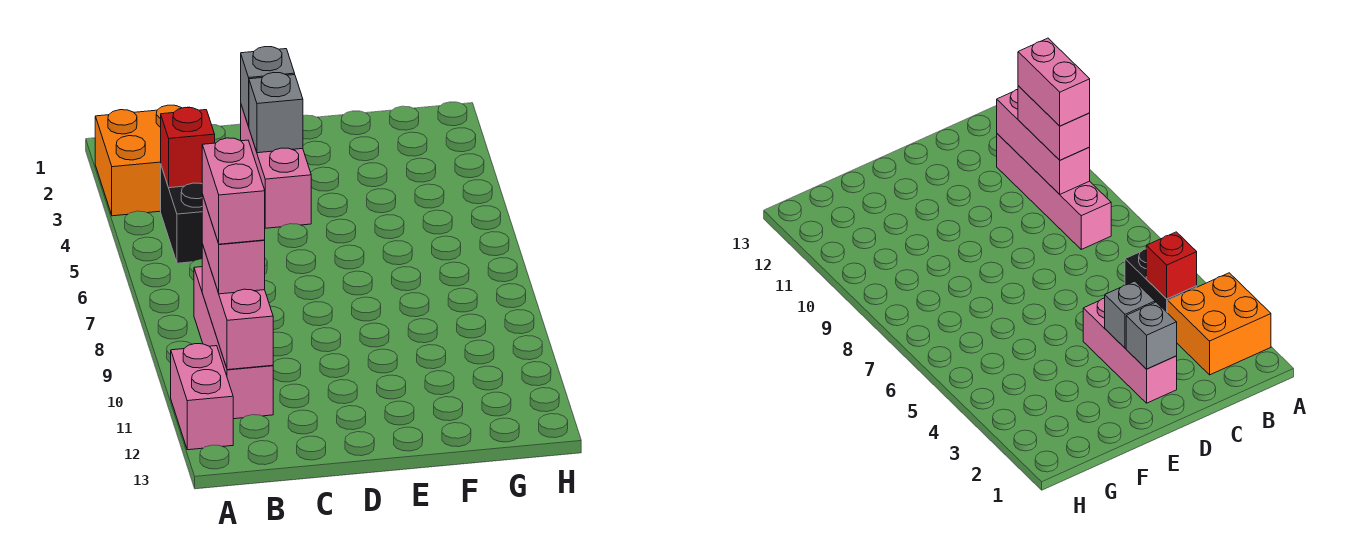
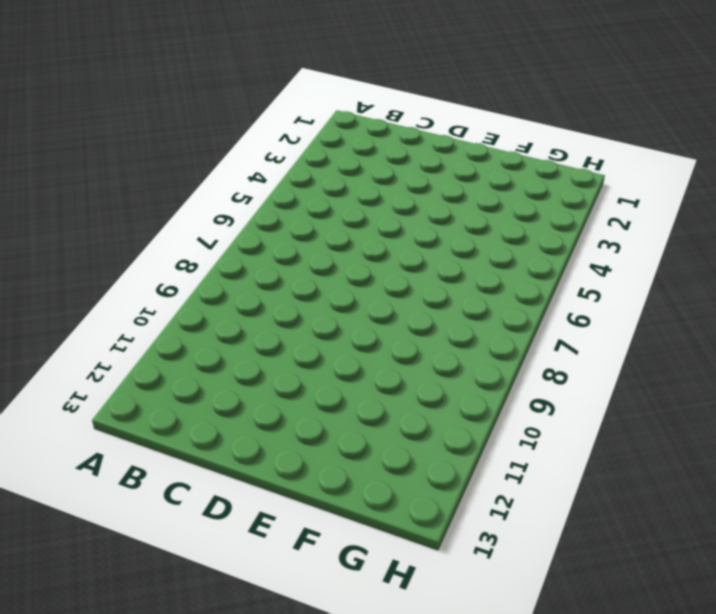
none -> orange 2x2 brick [95,105,190,216]
none -> pink 1x2 brick [171,344,233,450]

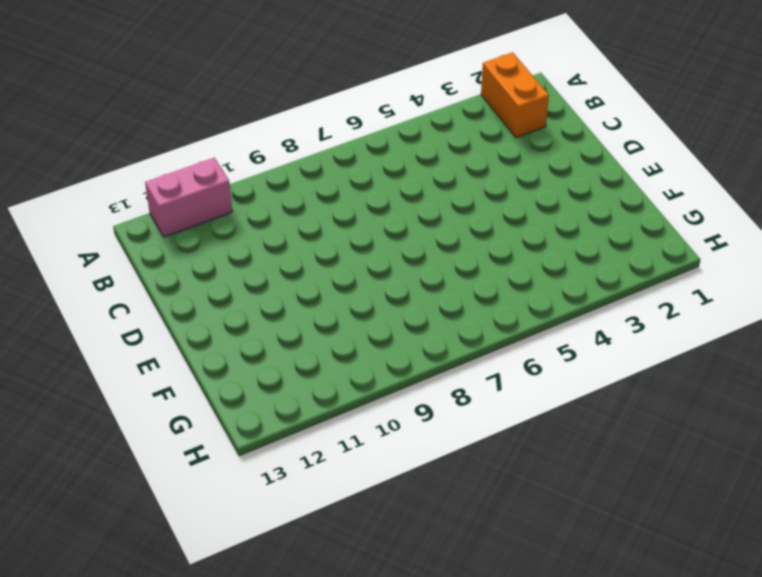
orange 1x2 brick [481,52,549,138] -> orange 2x2 brick [95,105,190,216]
none -> black 1x2 brick [161,166,203,263]
none -> pink 1x4 brick [194,267,273,419]

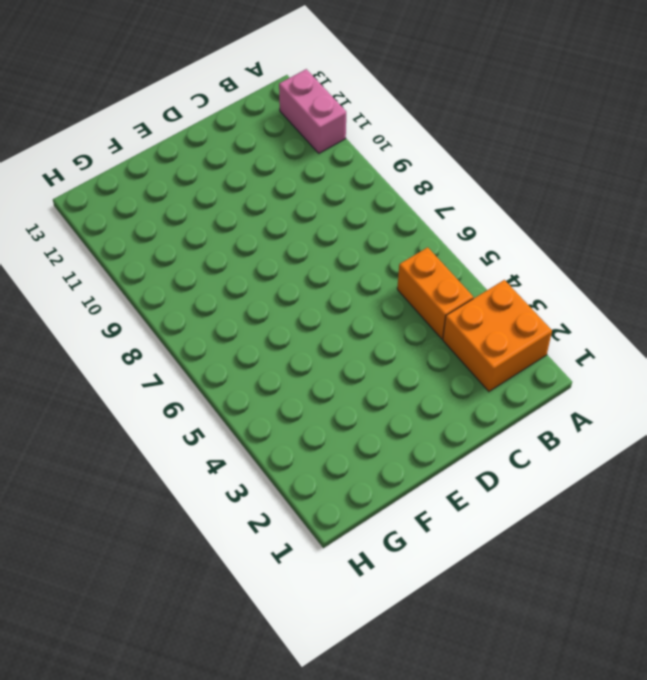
orange 1x2 brick [397,247,473,339] -> black 1x2 brick [161,166,203,263]
none -> pink 1x4 brick [194,267,273,419]
none -> pink 1x3 brick [241,105,311,228]

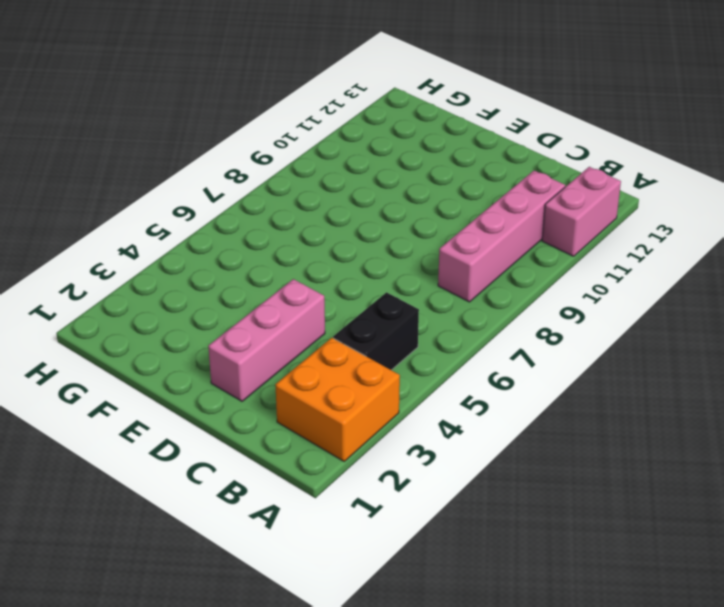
none -> red 1x1 brick [161,107,215,188]
none -> pink 1x3 brick [202,244,273,370]

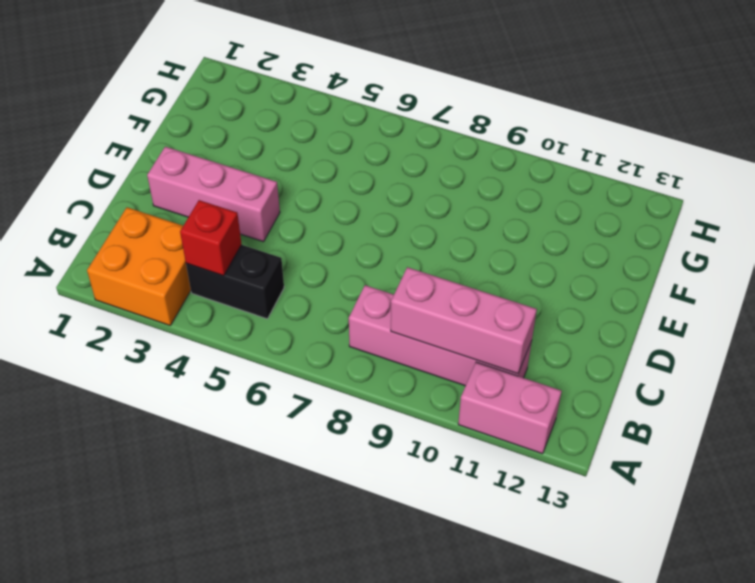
none -> grey 1x1 brick [241,47,295,126]
none -> grey 1x1 brick [249,73,303,153]

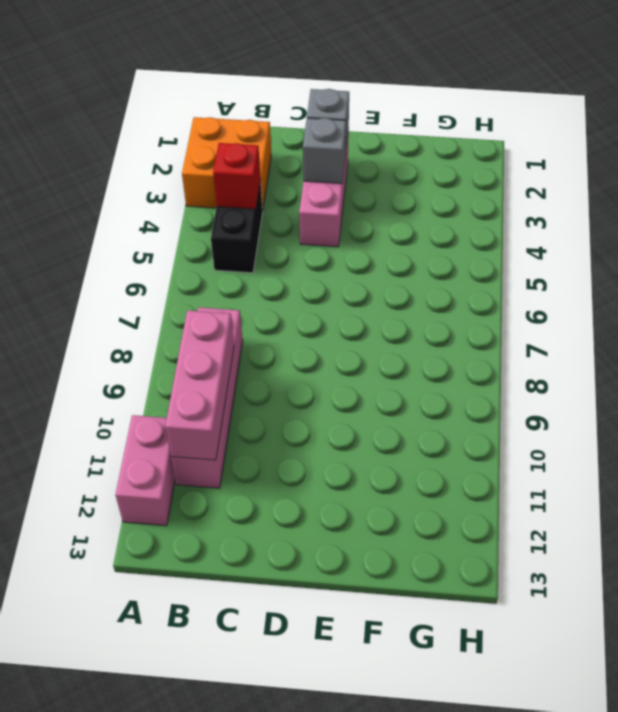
none -> pink 1x2 brick [202,195,265,294]
none -> pink 1x2 brick [202,138,265,244]

